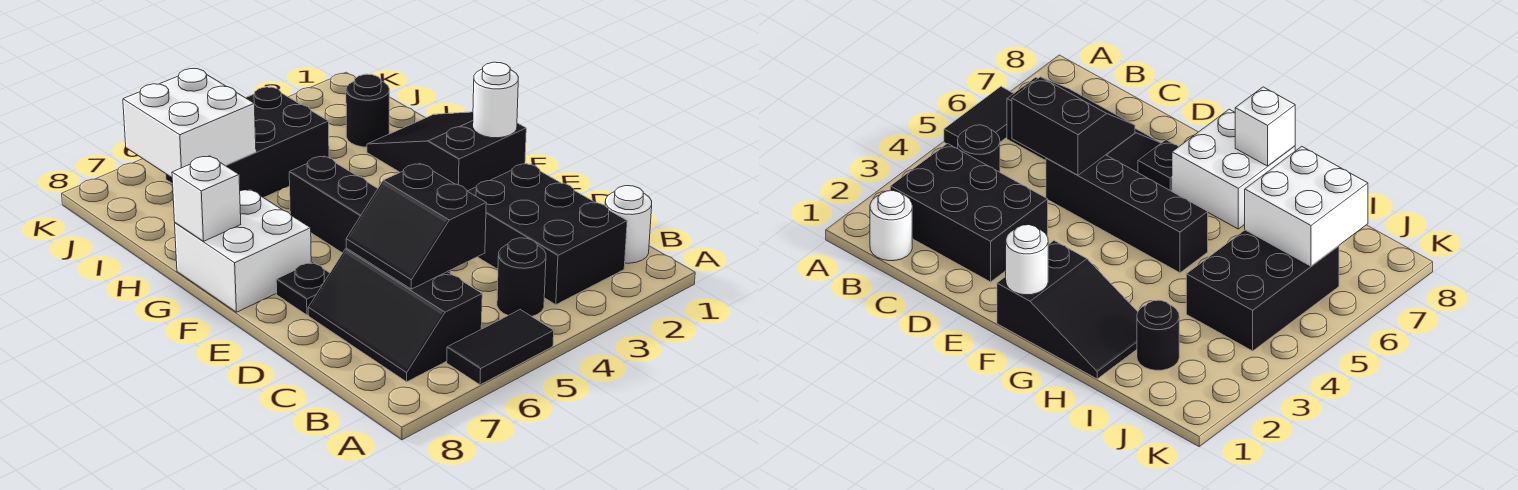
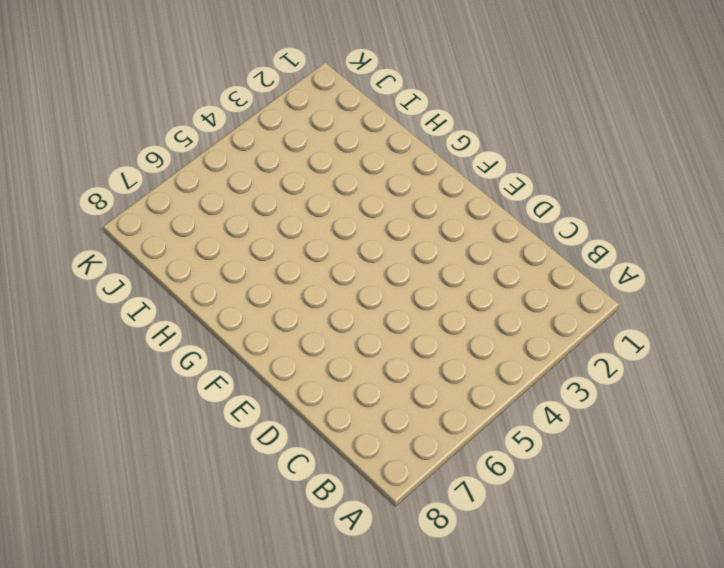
none -> black 1x2 tile [447,310,554,385]
none -> white 1x1 round brick [605,186,652,263]
none -> black 2x3 brick [468,163,627,305]

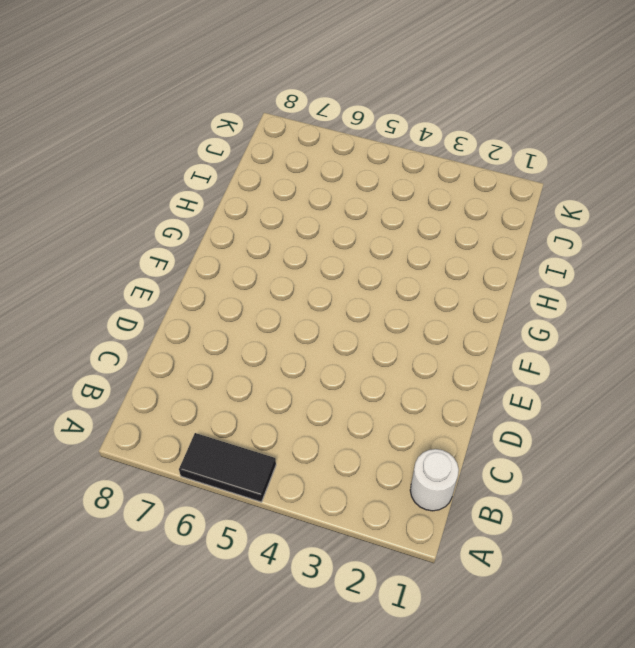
none -> black 2x3 brick [468,163,627,305]
none -> black 1x1 round brick [497,238,546,316]
none -> black 2x3 slope [308,248,482,382]

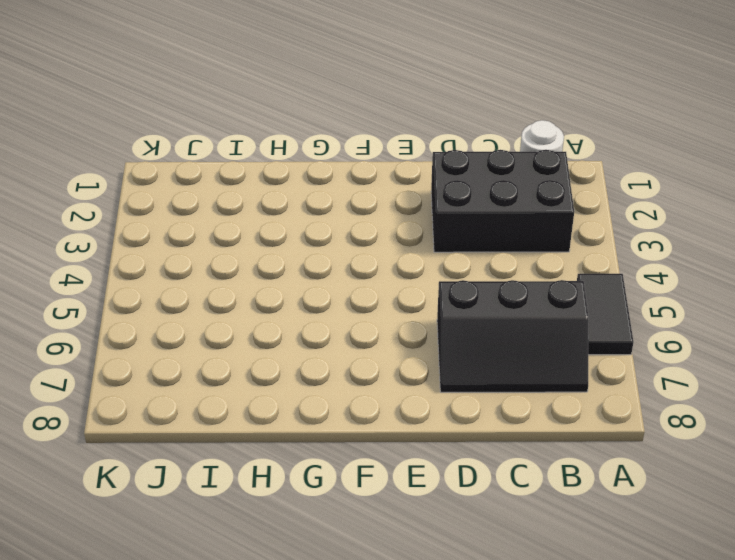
none -> black 1x1 round brick [497,238,546,316]
none -> black 1x4 brick [289,156,450,273]
none -> black 1x1 plate [276,262,330,315]

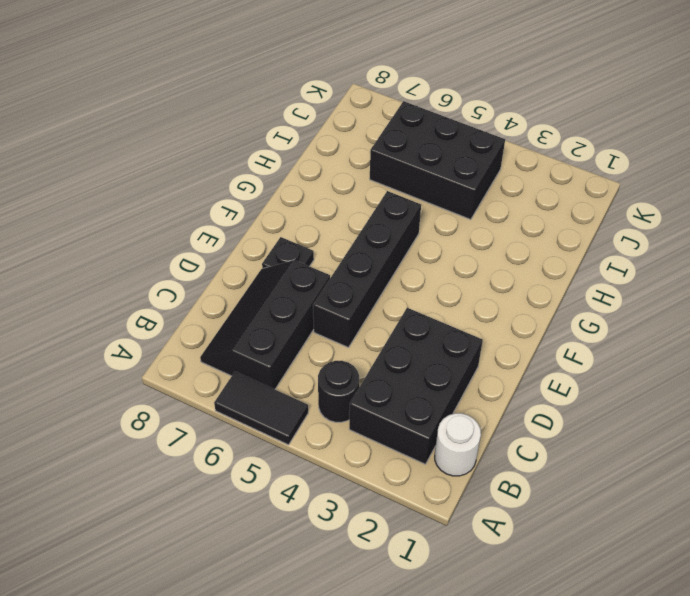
none -> black 2x3 slope [367,112,526,191]
none -> white 2x2 brick [175,189,311,312]
none -> black 1x1 round brick [346,74,389,147]

